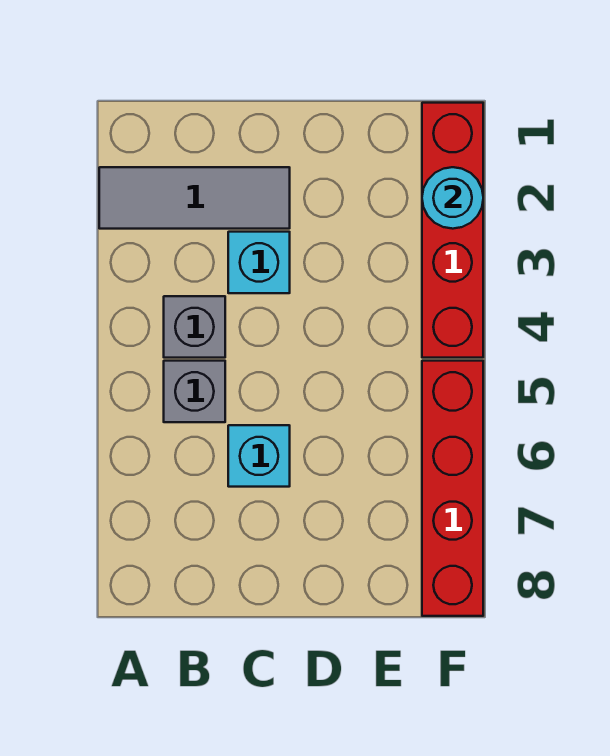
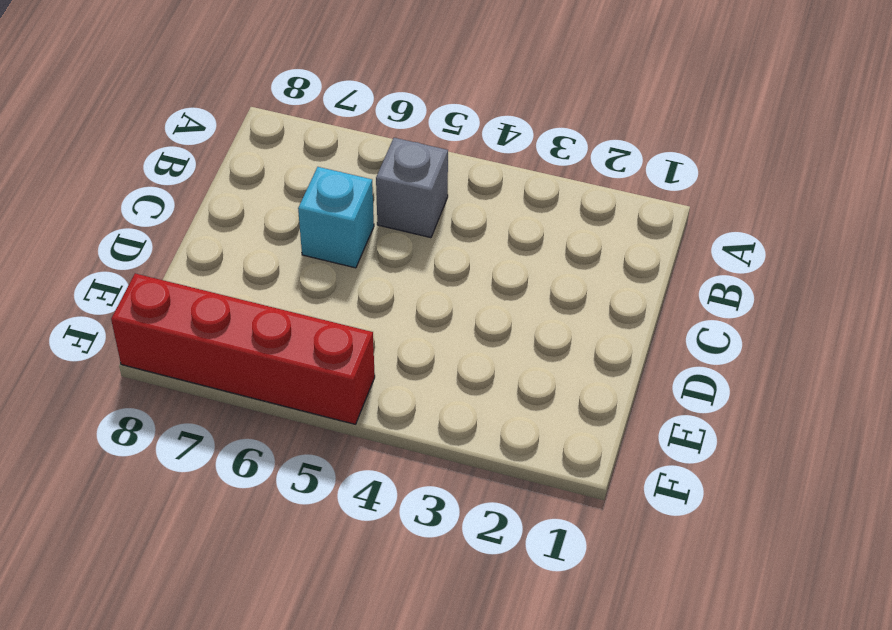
none -> grey 1x3 tile [99,167,290,229]
none -> grey 1x1 brick [164,296,225,358]

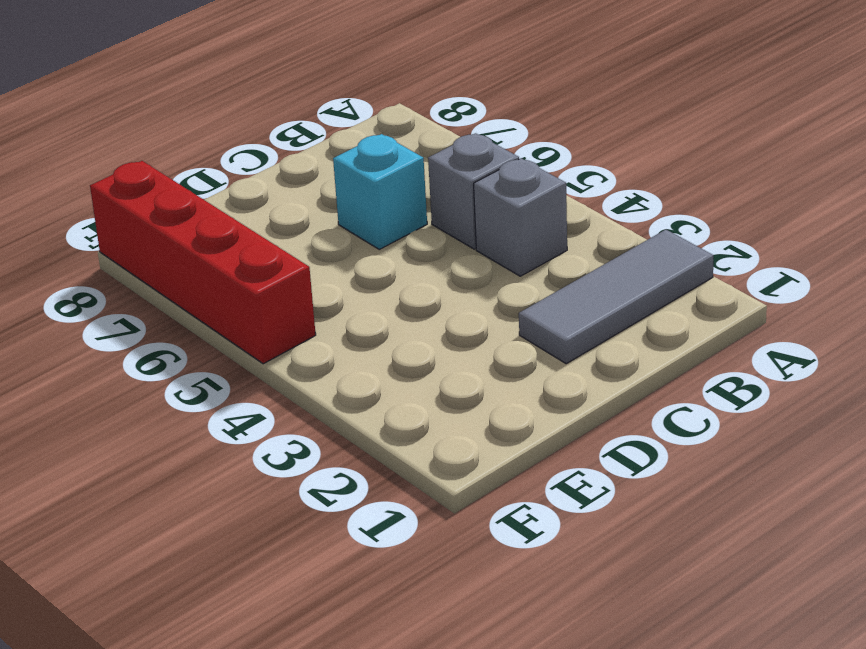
none -> cyan 1x1 brick [228,232,290,293]
none -> red 1x4 brick [422,103,483,358]

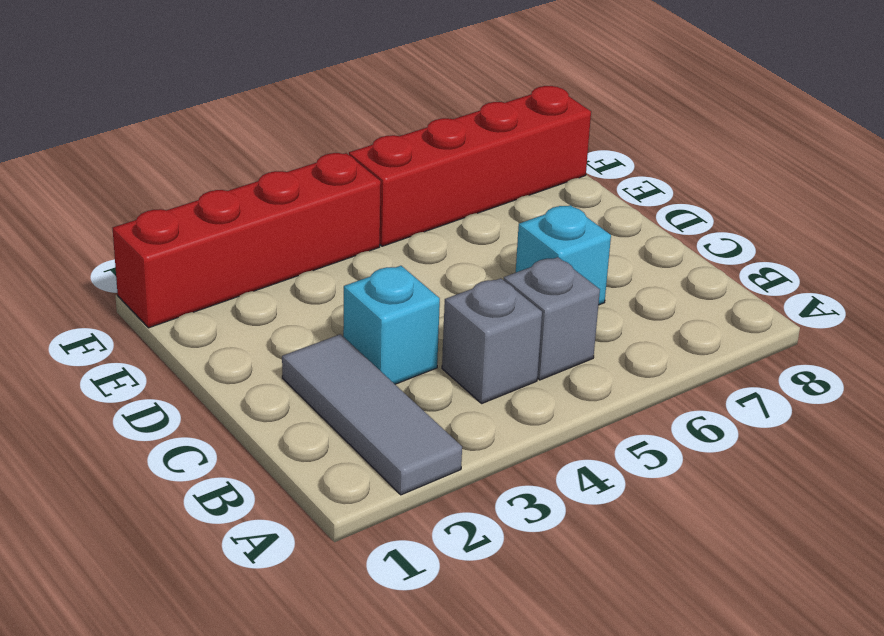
none -> cyan 1x1 round brick [422,167,483,229]

